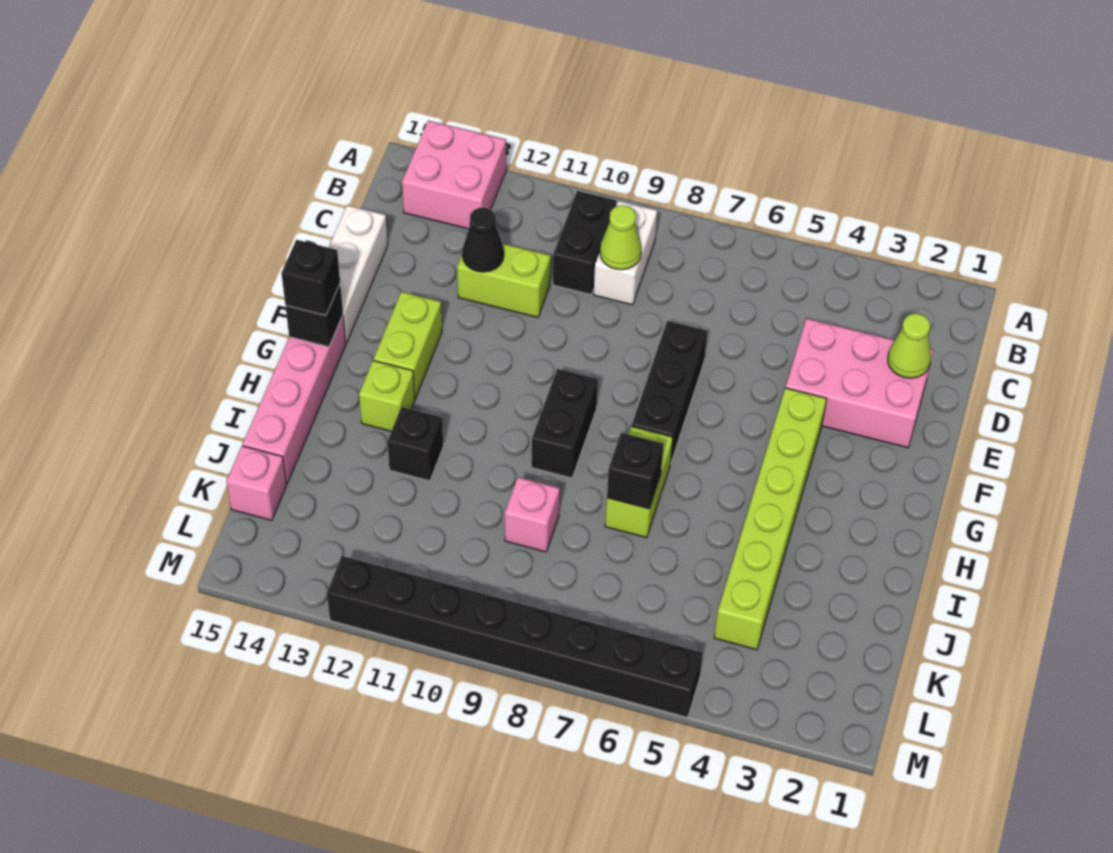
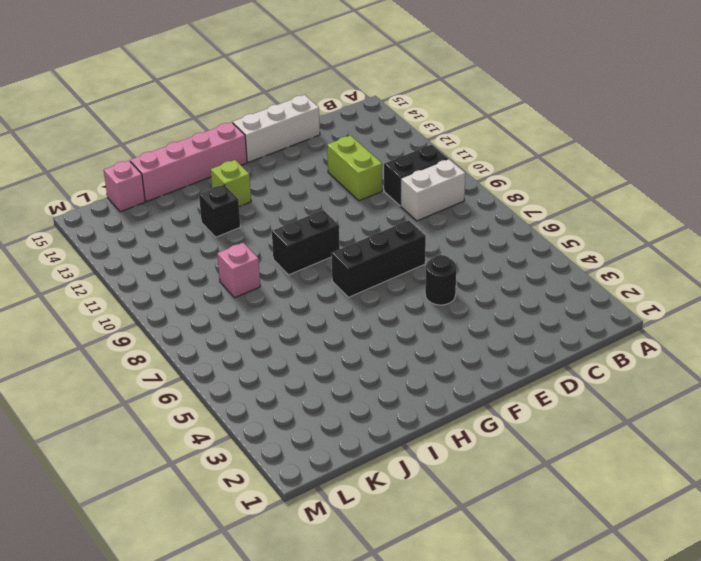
black 1x1 round brick [425,255,456,305] -> none
none -> pink 2x2 brick [402,121,506,229]
none -> pink 2x3 brick [786,318,934,448]
none -> lime 1x6 brick [714,388,827,650]

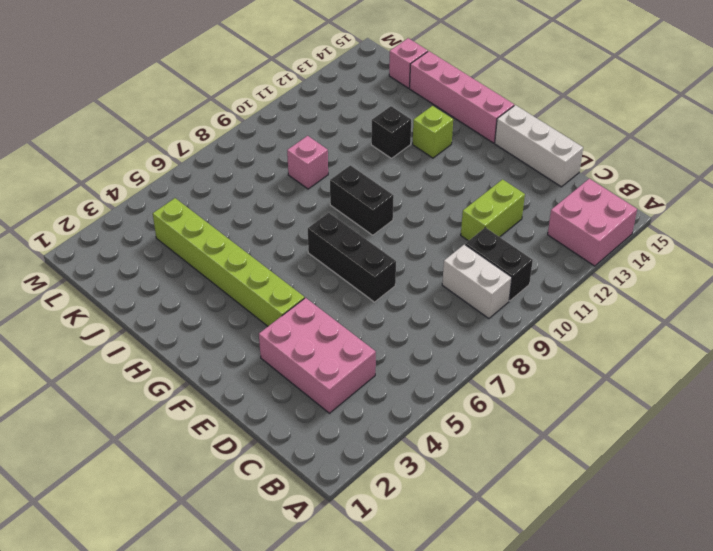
pink 2x3 brick [259,298,376,413] -> pink 2x3 brick turned to [786,318,934,448]
none -> lime 1x2 brick [374,292,442,399]
none -> lime 1x2 brick [605,426,673,538]
none -> black 1x8 brick [327,556,703,718]

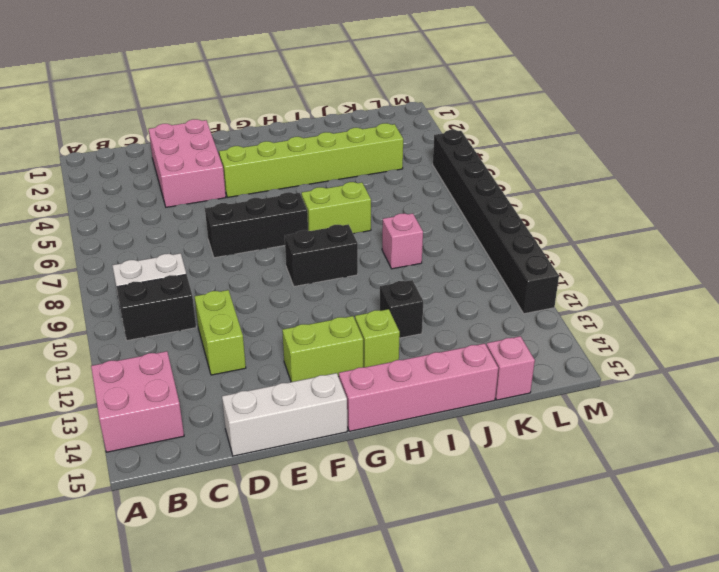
none -> lime 1x1 cone [600,205,642,270]
none -> lime 1x1 cone [888,314,931,378]
none -> black 1x1 cone [462,208,504,272]

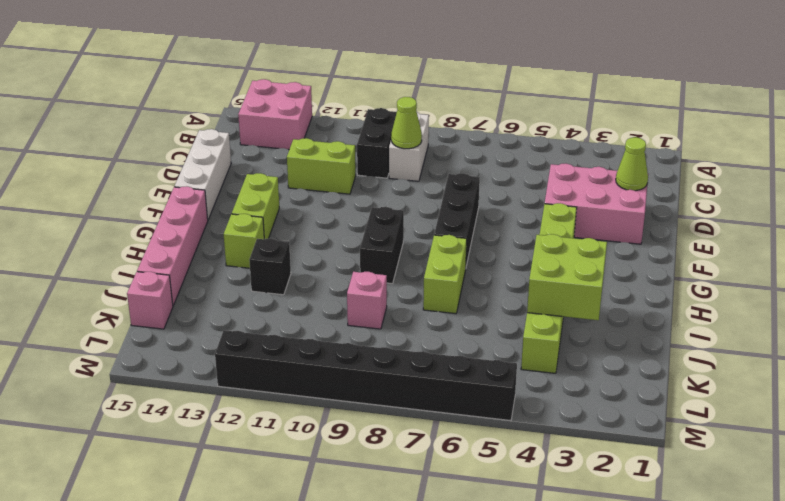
lime 2x2 brick [527,234,607,320] -> none
none -> black 1x1 cone [462,208,504,272]
none -> black 1x1 brick [285,284,343,347]
none -> black 1x1 brick [607,433,664,509]

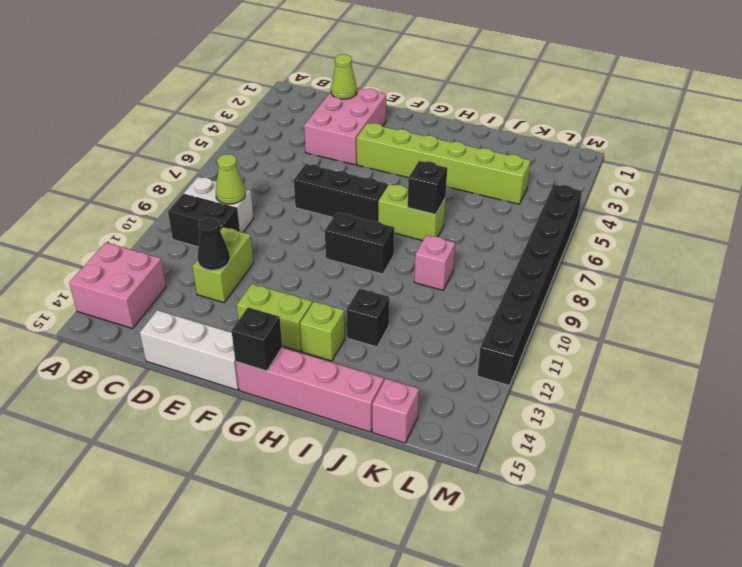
none -> black 1x1 brick [281,240,340,315]

